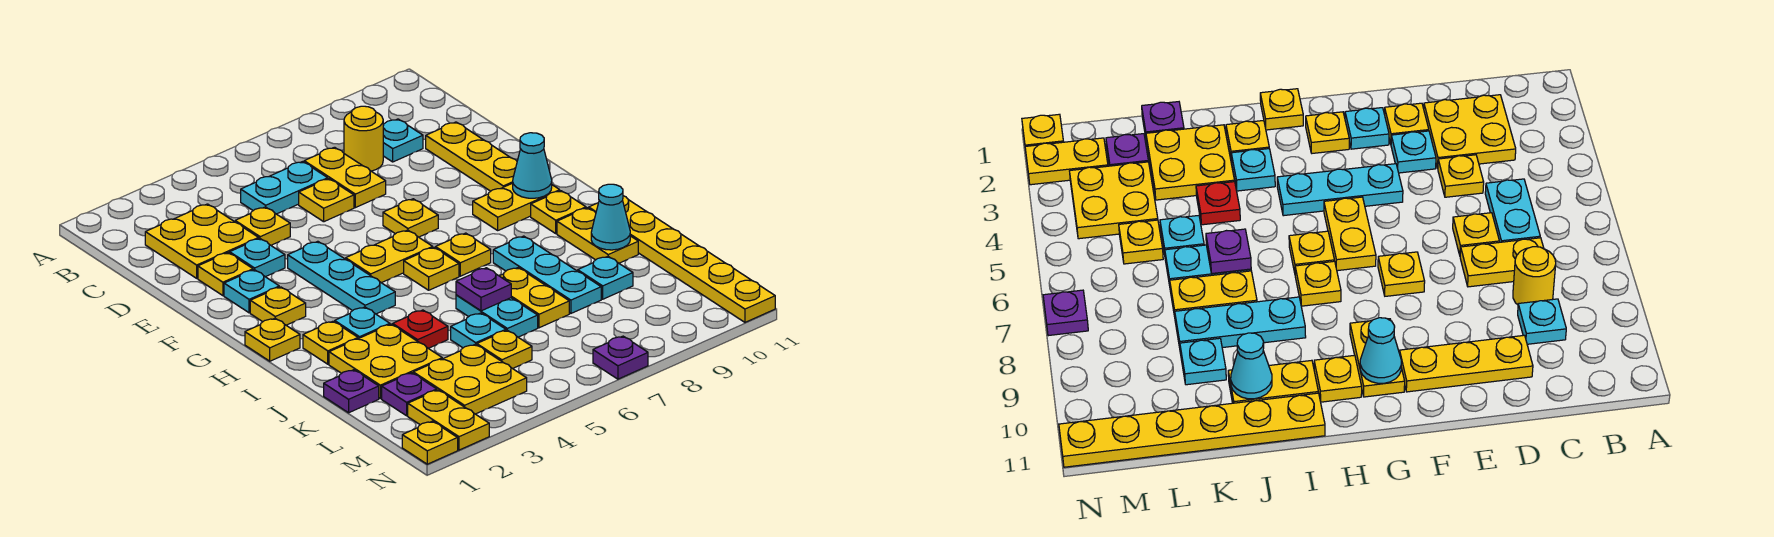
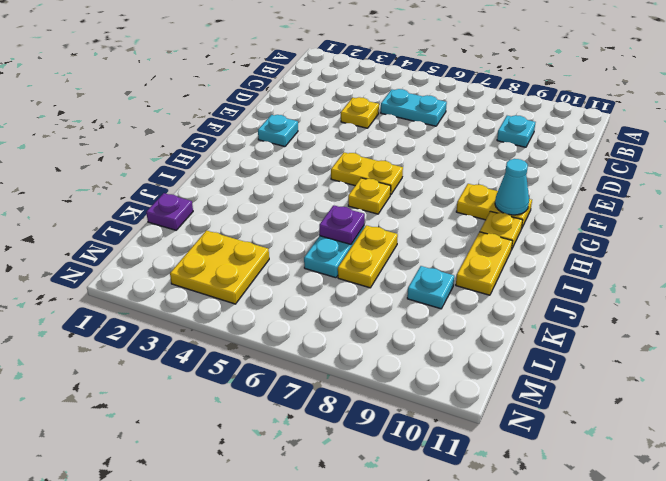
none -> yellow 2x2 plate [145,204,259,278]
none -> yellow 1x2 plate [304,147,386,208]
none -> yellow 1x1 round brick [344,106,383,171]
none -> yellow 1x1 plate [299,179,354,222]

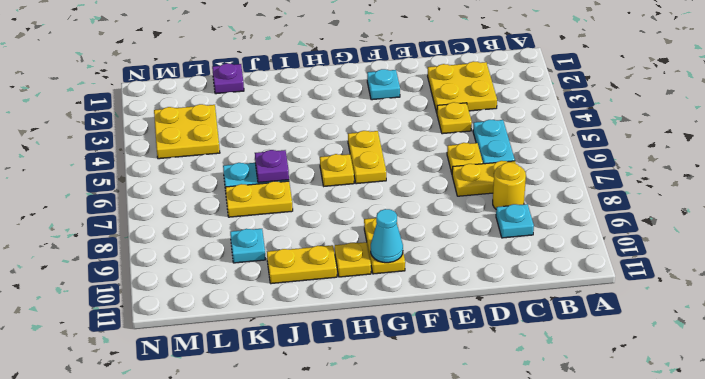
none -> yellow 1x3 plate [426,122,517,191]
none -> yellow 1x1 plate [198,253,253,296]
none -> cyan 1x1 plate [230,238,285,277]
none -> cyan 1x3 plate [288,241,395,314]

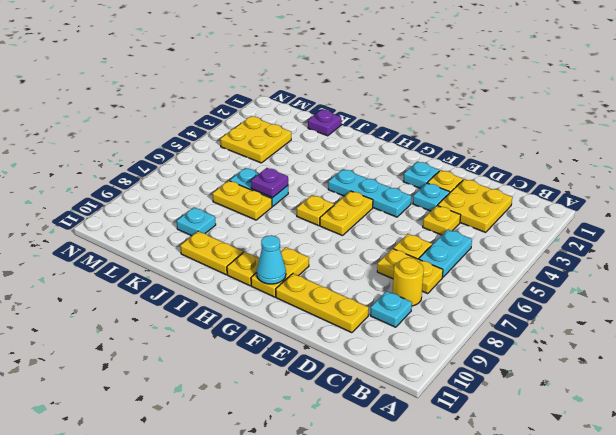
none -> yellow 1x1 plate [383,199,438,237]
none -> yellow 1x1 plate [250,287,306,325]
none -> yellow 1x1 plate [245,318,300,361]
none -> yellow 1x1 plate [435,233,491,276]

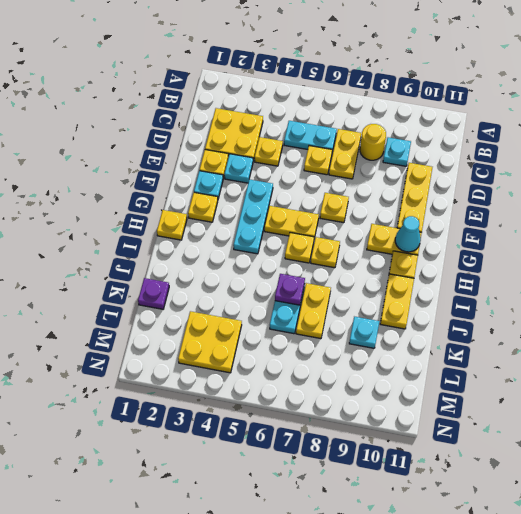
none -> yellow 1x1 plate [303,321,358,364]
none -> cyan 1x1 plate [335,307,390,339]
none -> cyan 1x3 plate [493,236,601,313]
none -> yellow 1x6 plate [589,196,775,322]

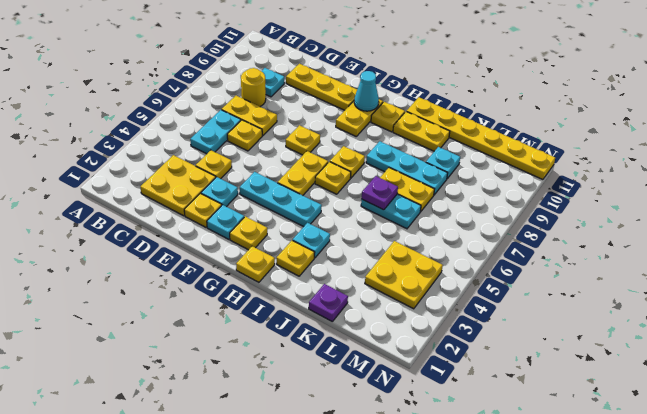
none -> yellow 2x2 plate [329,324,442,399]
none -> red 1x1 plate [393,310,448,348]
none -> cyan 1x1 plate [451,313,506,348]
none -> purple 1x1 plate [382,373,437,416]

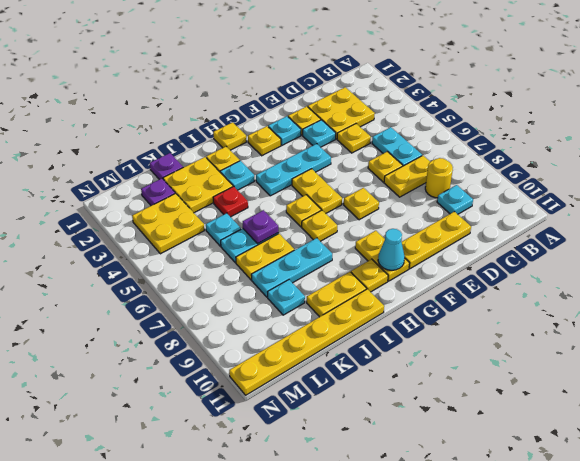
none -> yellow 1x1 plate [477,330,532,369]
none -> yellow 1x2 plate [408,390,489,450]
none -> yellow 1x1 plate [402,421,458,464]
none -> purple 1x1 plate [593,336,648,379]

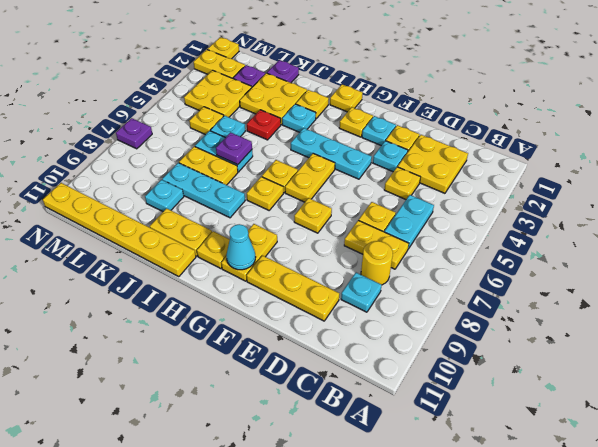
none -> cyan 1x1 cone [591,184,630,250]

